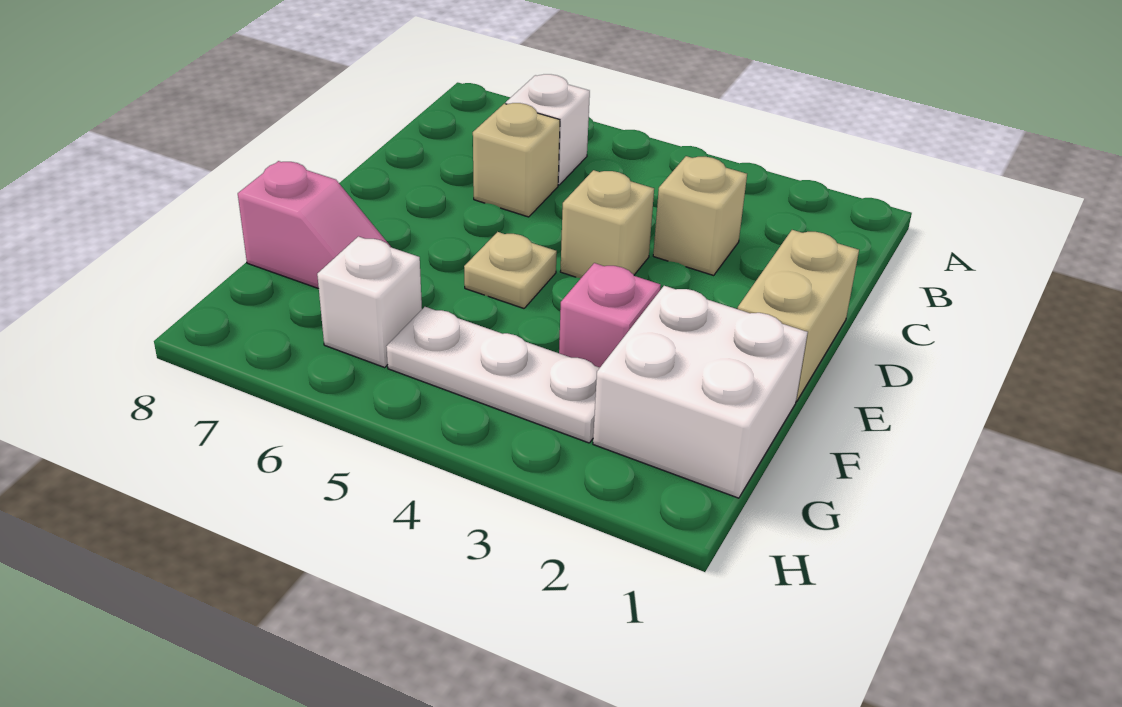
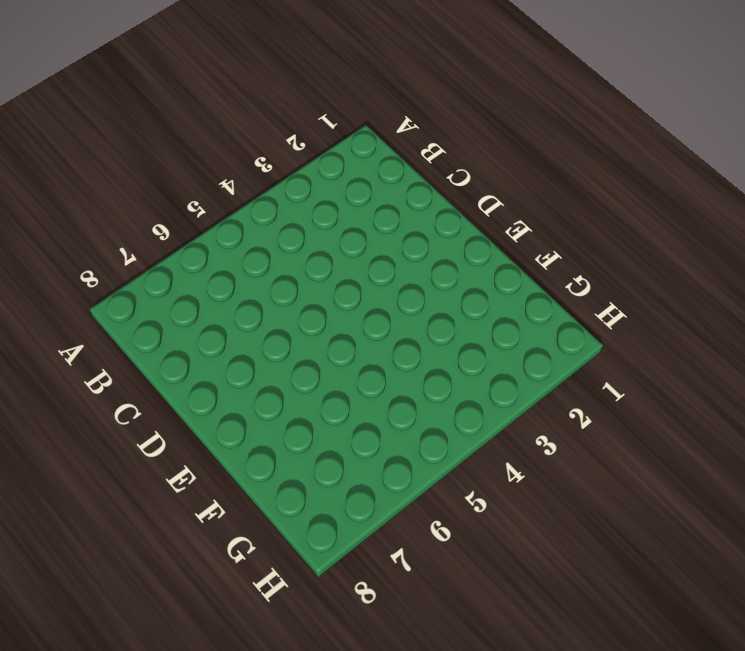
none -> white 1x1 brick [506,74,590,185]
none -> tan 1x1 brick [653,156,747,275]

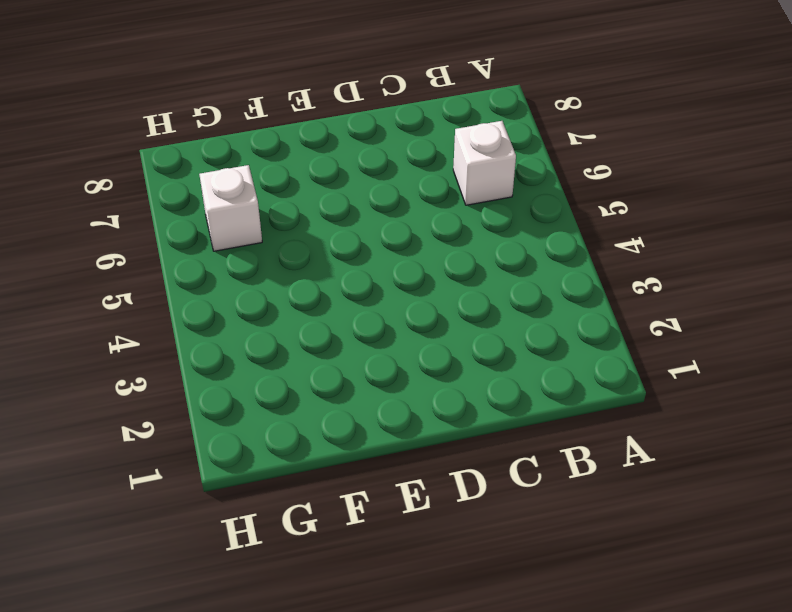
none -> tan 1x1 brick [653,156,747,275]
none -> tan 1x1 brick [473,103,560,217]

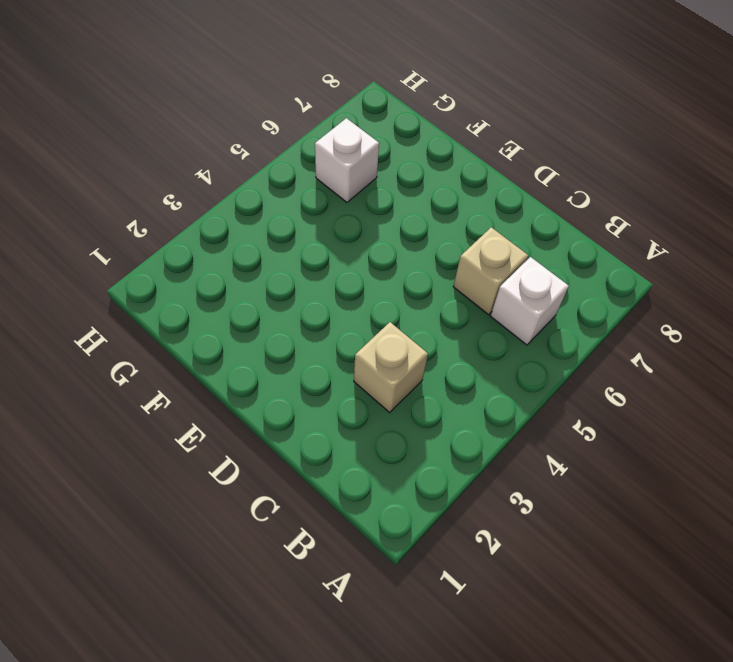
none -> tan 1x2 brick [738,230,859,401]
none -> tan 1x1 brick [560,170,654,278]

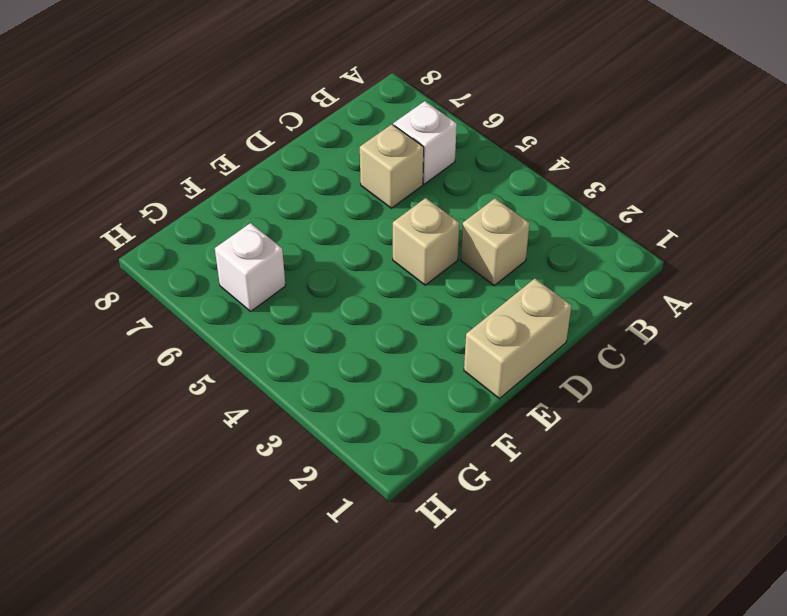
none -> tan 1x1 plate [464,232,557,308]
none -> white 2x2 brick [593,286,808,498]

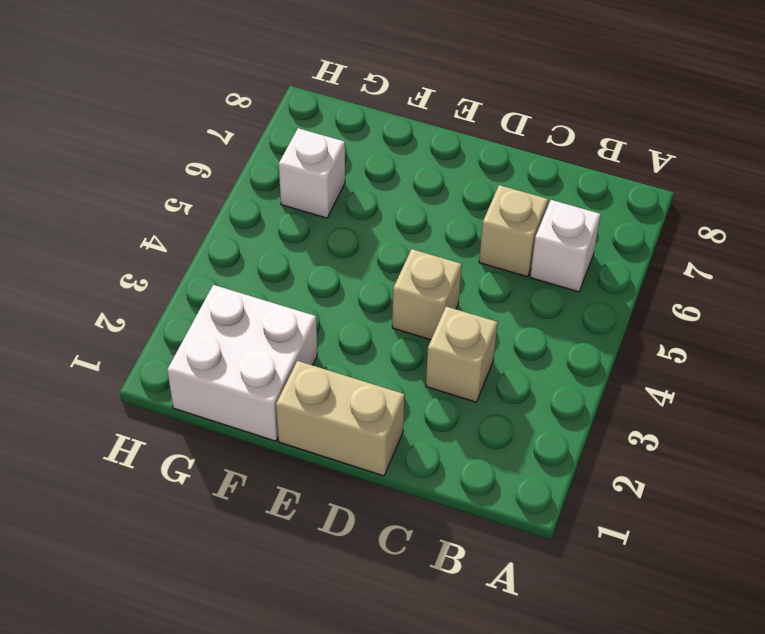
none -> tan 1x1 plate [464,232,557,308]
none -> pink 1x1 brick [559,263,661,367]

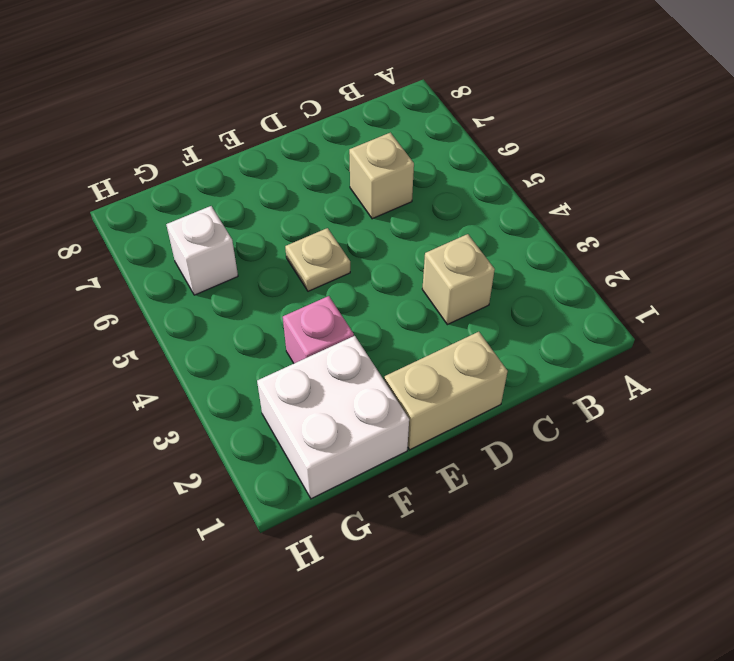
none -> white 1x1 brick [506,74,590,185]
none -> tan 1x1 brick [560,170,654,278]

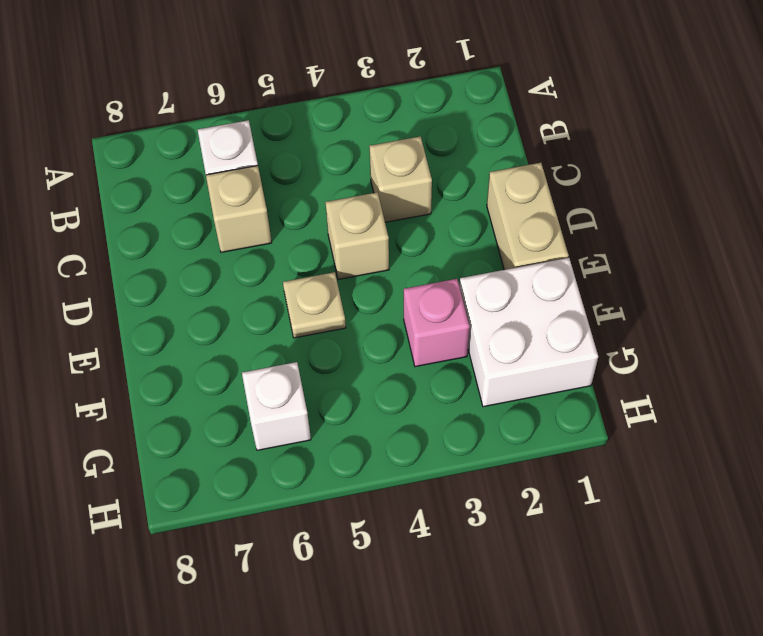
none -> pink 1x2 slope [238,161,391,289]
none -> white 1x3 plate [386,307,600,443]

